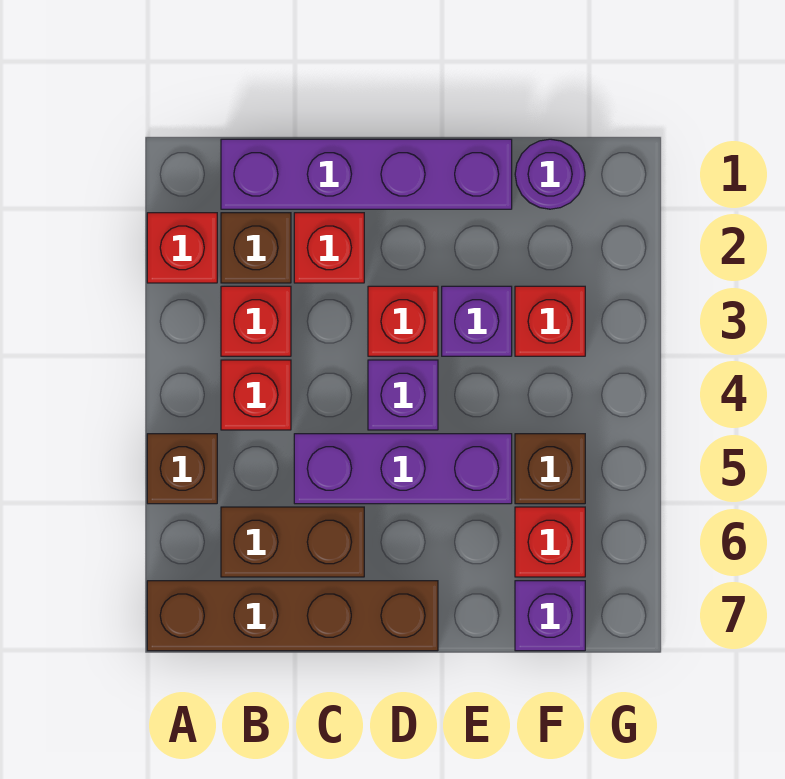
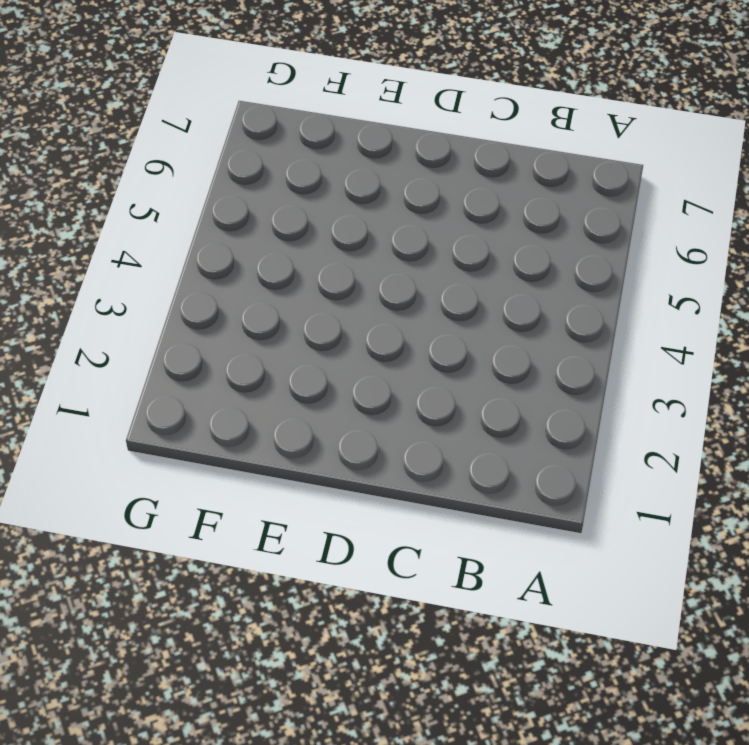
none -> red 1x1 brick [147,213,217,283]
none -> brown 1x1 brick [147,434,217,504]
none -> brown 1x4 brick [147,581,438,651]

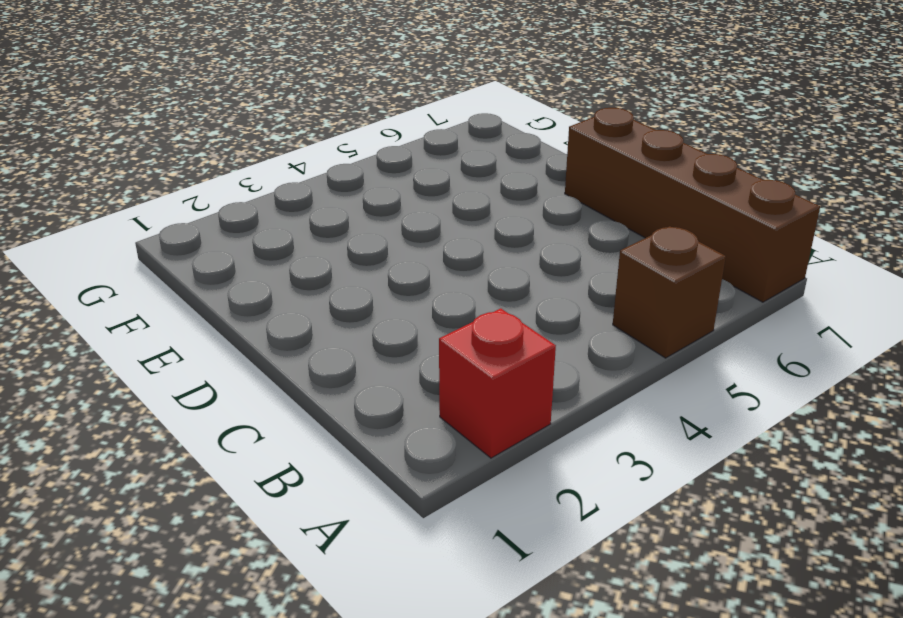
none -> purple 1x4 brick [221,139,512,209]
none -> brown 1x1 brick [221,213,291,283]
none -> red 1x1 brick [221,286,291,356]

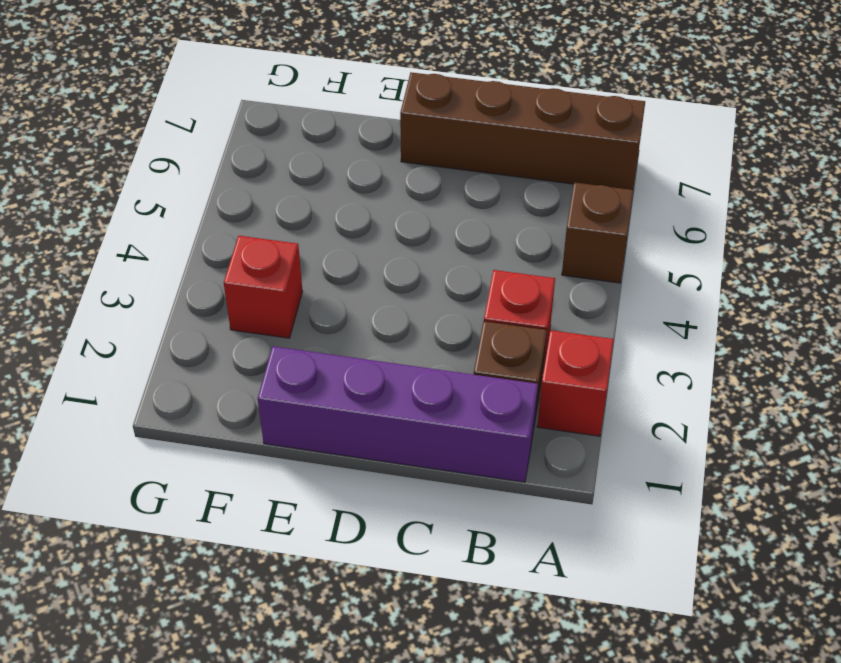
none -> red 1x1 brick [221,360,291,430]
none -> brown 1x2 brick [221,507,364,577]
none -> red 1x1 brick [294,213,364,283]

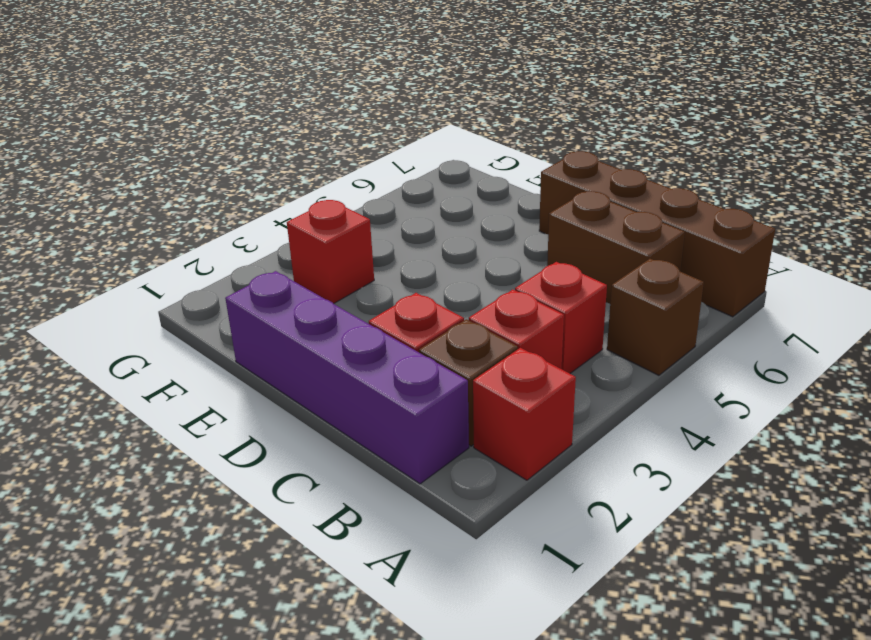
none -> purple 1x3 brick [294,434,512,504]
none -> red 1x1 brick [368,286,438,356]
none -> purple 1x1 brick [368,360,438,430]

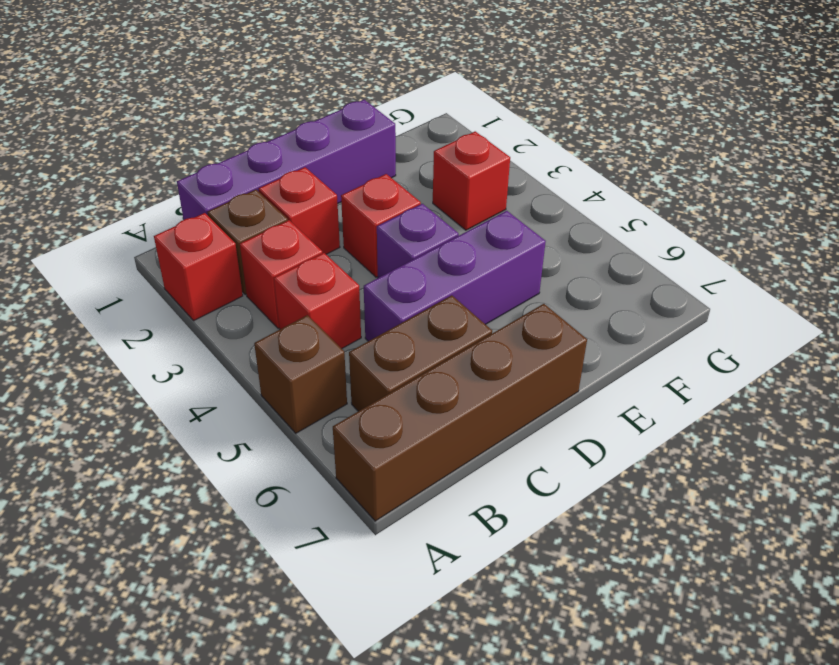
none -> purple 1x1 brick [442,286,512,356]
none -> purple 1x1 round brick [515,139,585,209]
none -> brown 1x1 brick [515,434,585,504]

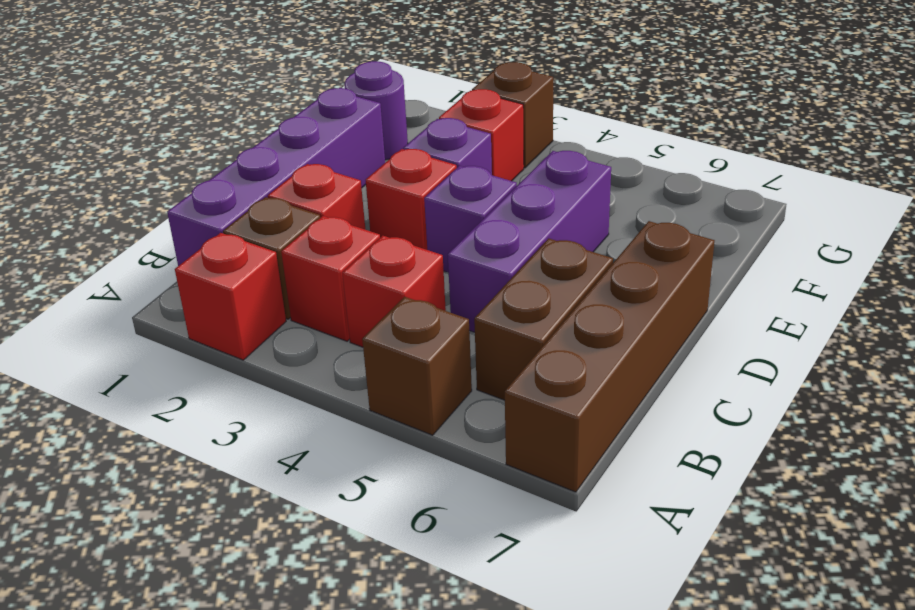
brown 1x1 brick [472,62,553,168] -> brown 1x1 brick moved to [515,434,585,504]
none -> red 1x1 brick [515,507,585,577]
none -> purple 1x1 brick [515,581,585,651]

